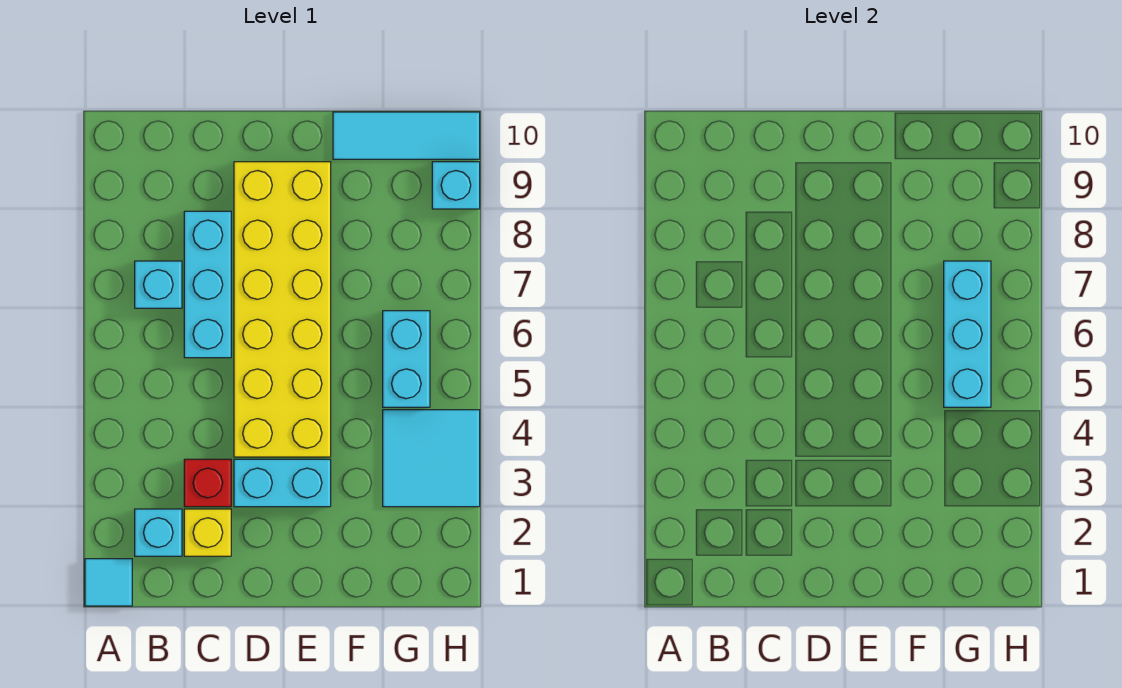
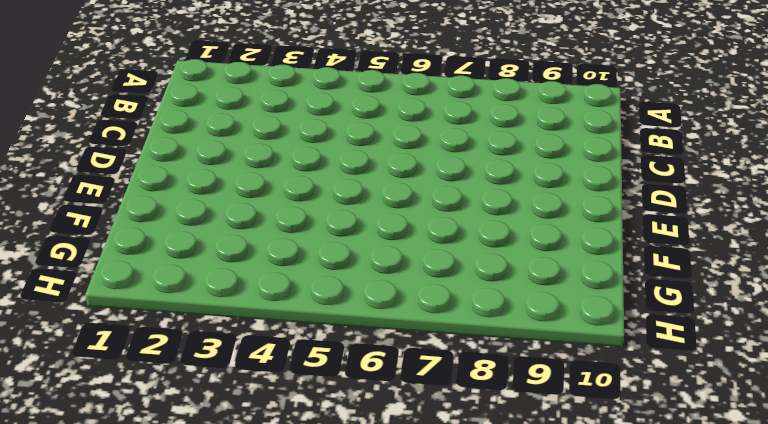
none -> cyan 1x1 tile [85,559,132,606]
none -> cyan 1x1 brick [135,509,182,556]
none -> cyan 1x1 brick [135,261,182,308]

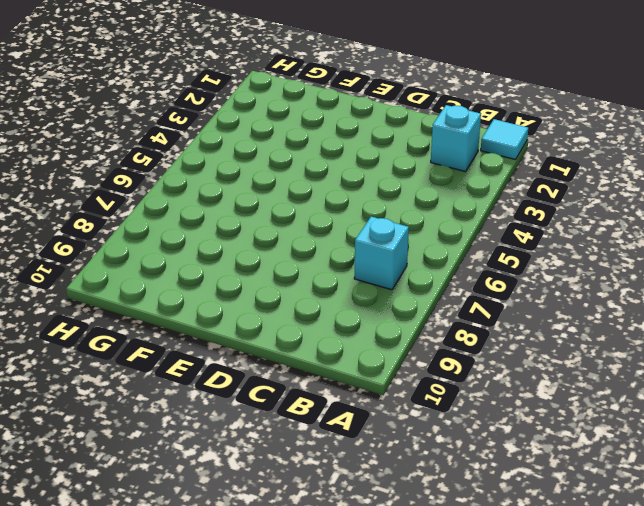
none -> yellow 1x1 brick [184,509,231,556]
none -> red 1x1 brick [184,459,231,507]
none -> cyan 1x3 brick [184,211,231,358]

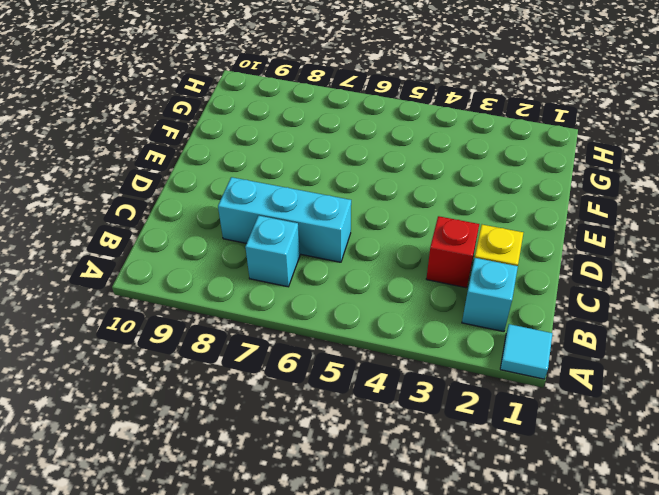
none -> cyan 1x2 brick [234,459,331,507]
none -> yellow 2x6 brick [234,162,331,457]
none -> cyan 1x3 tile [333,112,480,159]

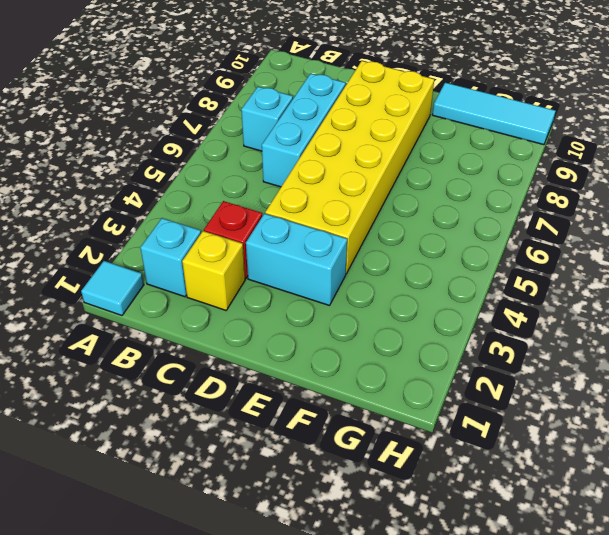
none -> cyan 2x2 tile [383,410,480,507]
none -> cyan 1x2 brick [383,311,430,407]
none -> cyan 1x1 brick [432,162,480,209]

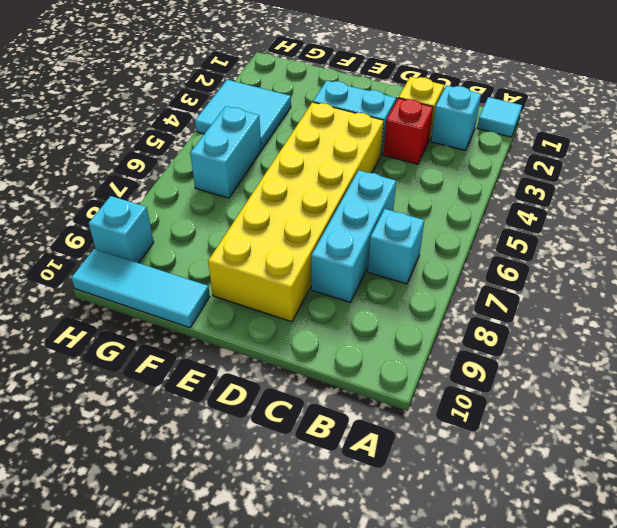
none -> cyan 1x3 brick [944,261,991,407]

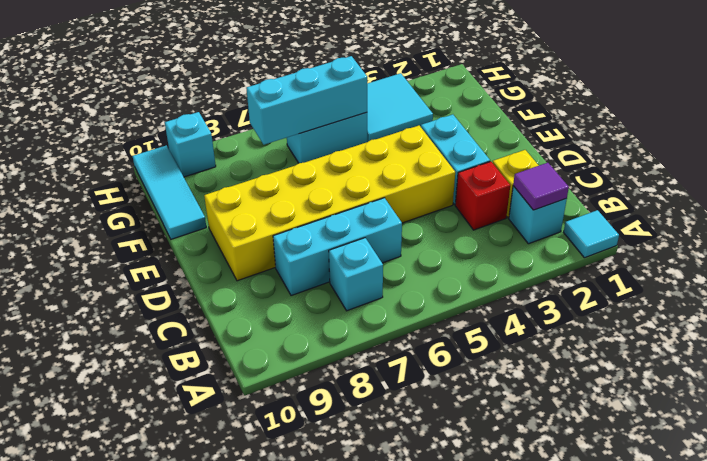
purple 1x1 tile [513,163,569,210] -> none

